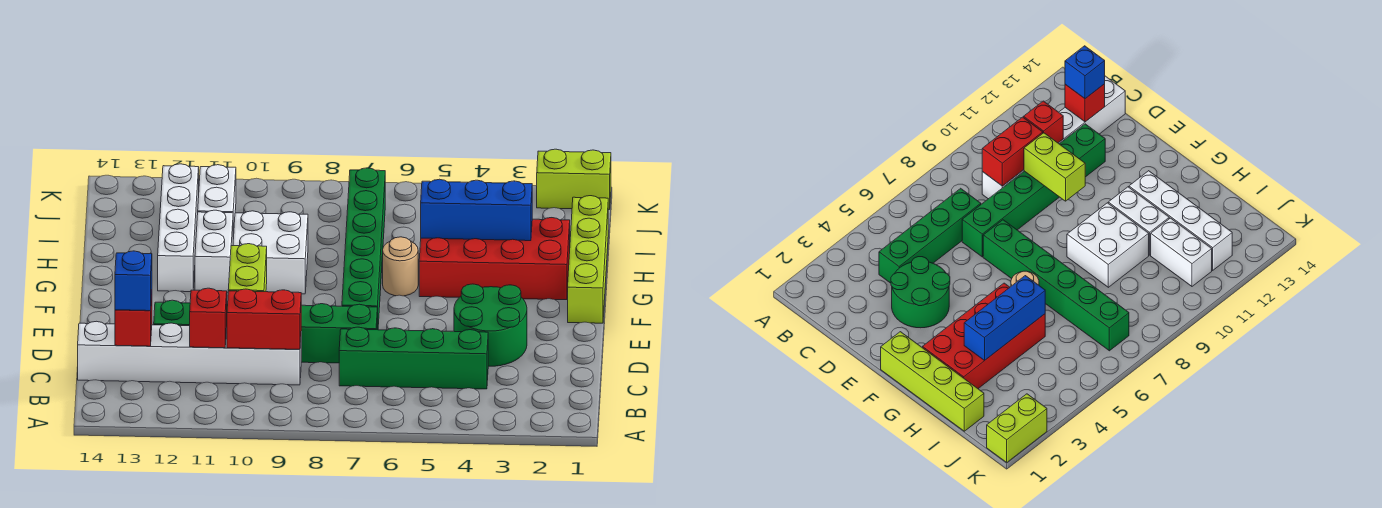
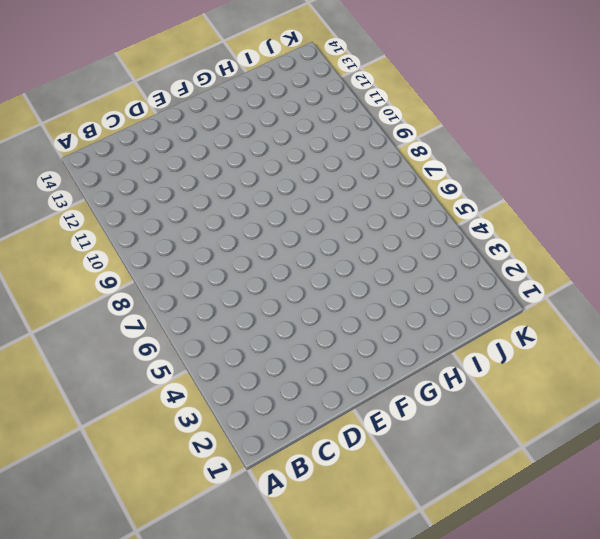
none -> green 1x4 brick [339,327,488,389]
none -> white 1x6 brick [78,321,301,385]
none -> green 2x2 round brick [454,284,527,366]

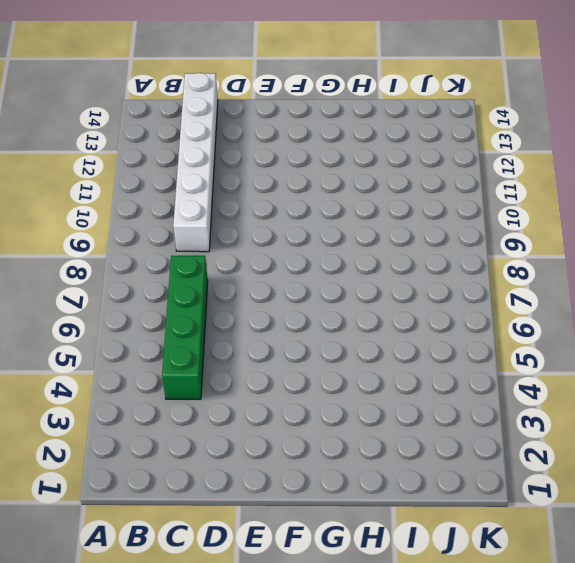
none -> green 2x2 round brick [454,284,527,366]
none -> green 1x6 brick [154,300,377,363]
none -> green 1x6 brick [342,168,385,329]

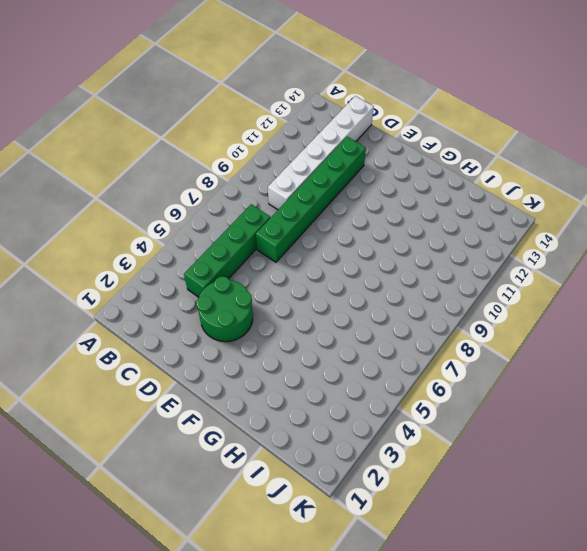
none -> green 1x6 brick [342,168,385,329]
none -> lime 1x4 brick [568,196,608,323]
none -> red 2x4 brick [419,218,570,300]

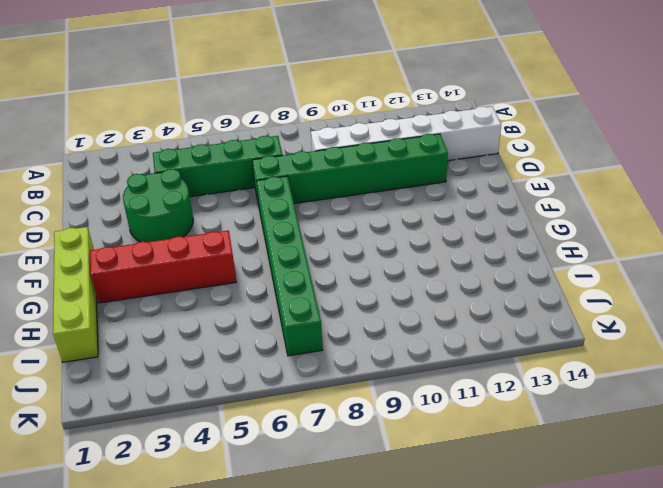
red 1x4 brick [90,230,236,303] -> red 2x4 brick [419,218,570,300]
none -> tan 1x1 round brick [383,237,418,296]
none -> white 2x2 brick [233,211,308,294]
none -> white 1x2 brick [195,210,233,292]

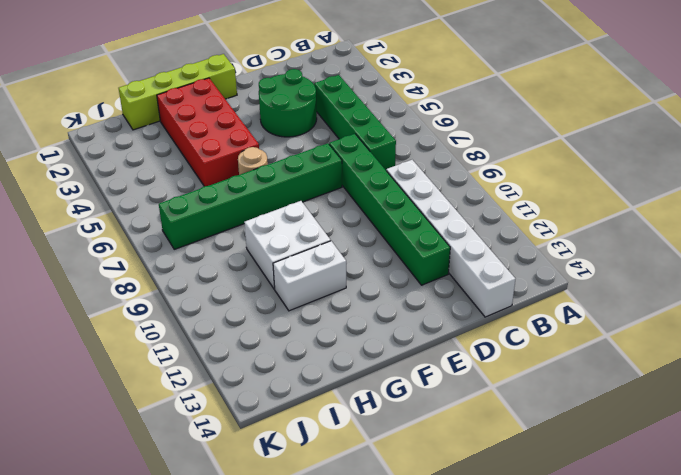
none -> white 1x4 brick [158,164,199,292]
none -> white 1x2 brick [198,165,236,239]
none -> lime 1x2 brick [537,149,611,210]

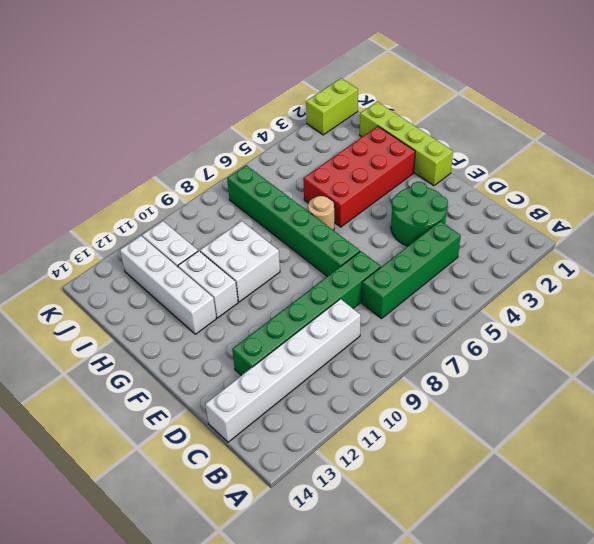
none -> red 1x2 brick [227,289,301,349]
none -> red 1x1 brick [190,288,227,348]
none -> red 1x1 brick [115,295,152,346]

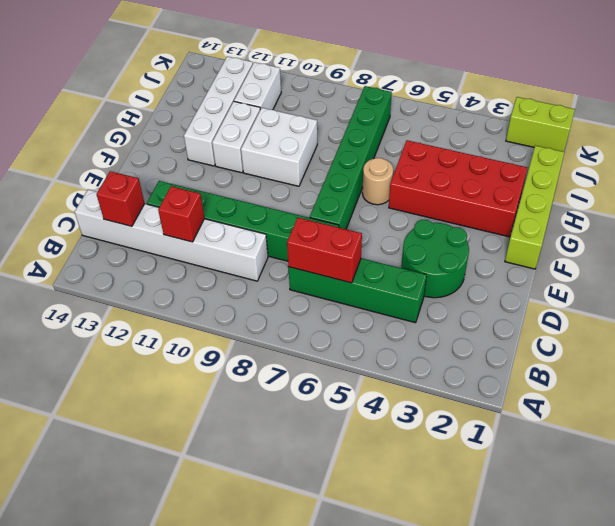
red 1x2 brick [287,218,362,283] -> red 1x2 brick moved to [227,289,301,349]
none -> lime 1x2 brick [228,244,267,292]
none -> blue 1x3 brick [421,179,532,241]
none -> blue 1x1 brick [115,251,152,311]

